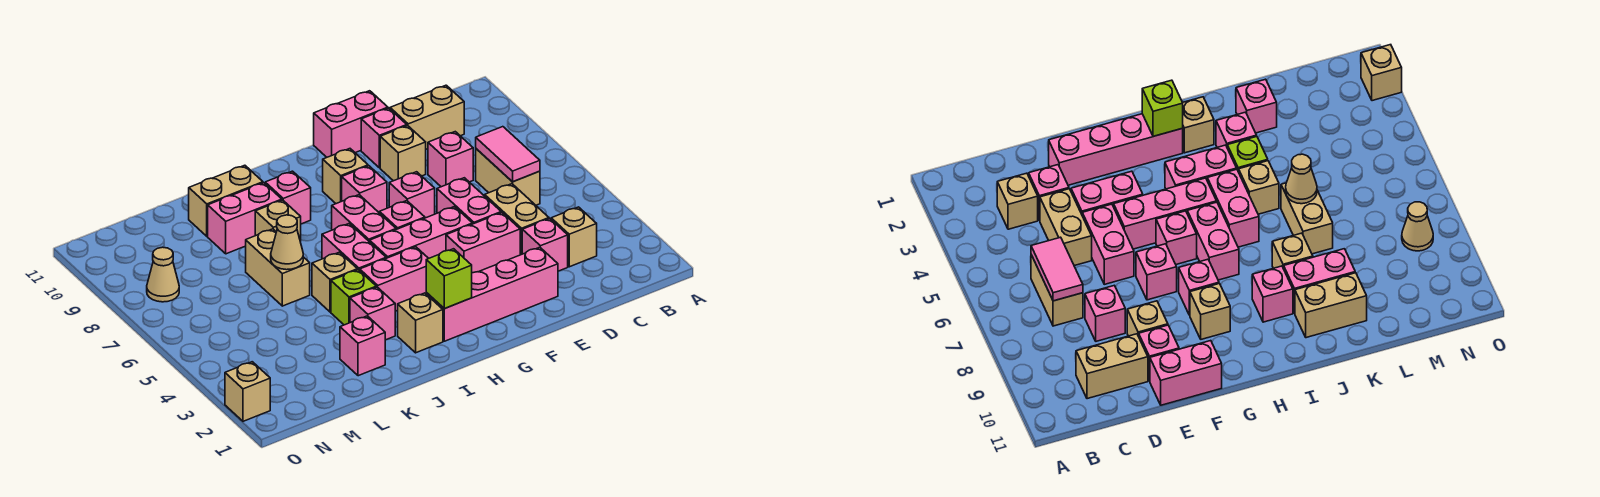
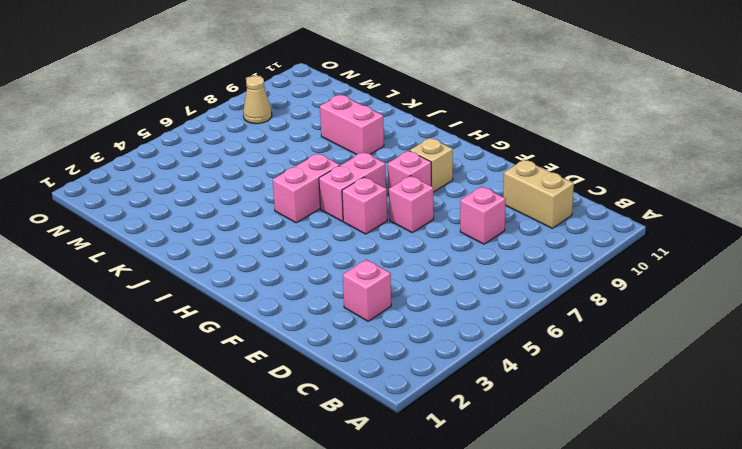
none -> tan 1x1 brick [551,207,597,267]
none -> tan 1x2 brick [476,149,540,205]
none -> tan 1x2 brick [485,184,549,255]
none -> pink 1x4 brick [426,247,558,341]

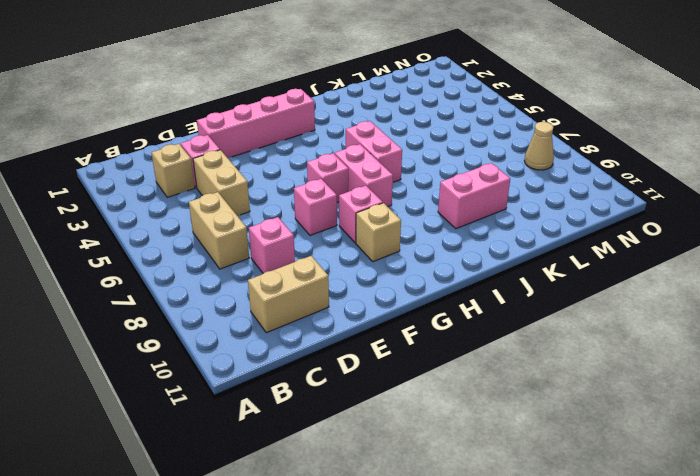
none -> pink 1x2 brick [446,213,520,273]
none -> pink 1x2 brick [437,178,501,224]
none -> tan 1x1 brick [380,126,426,181]
none -> pink 1x1 brick [361,108,407,168]

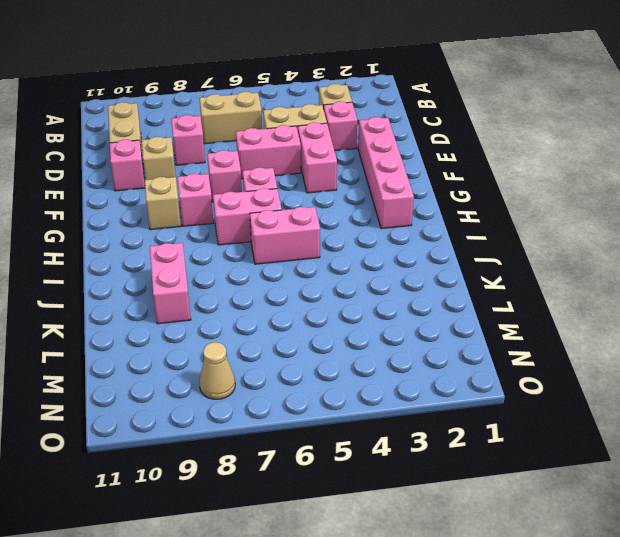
none -> pink 1x2 brick [314,91,388,157]
none -> pink 1x3 brick [370,207,473,258]
none -> pink 1x2 brick [360,247,429,311]
none -> tan 1x1 brick [398,293,443,353]

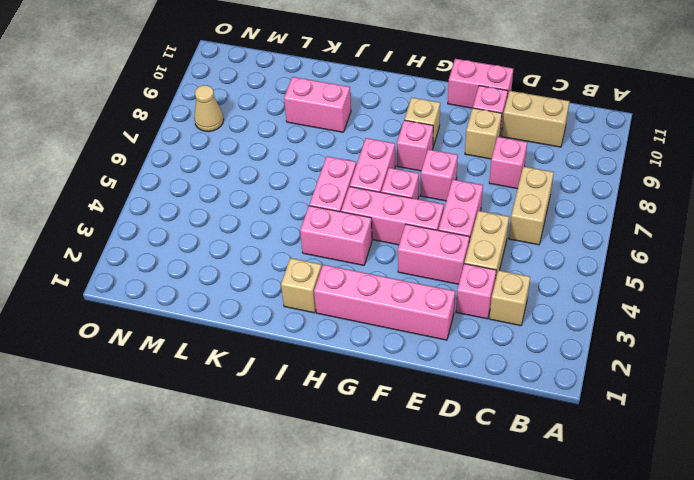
none -> pink 1x1 brick [265,171,311,224]
none -> pink 1x1 brick [350,287,395,340]
none -> lime 1x1 brick [331,270,376,325]
none -> tan 1x1 brick [312,252,357,312]

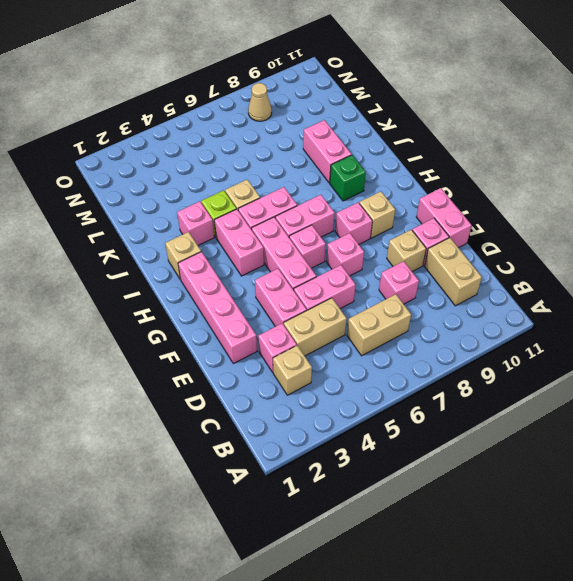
green 1x1 brick [330,155,366,201] -> pink 1x1 brick [265,171,311,224]
none -> tan 1x1 brick [255,200,301,242]
none -> tan 1x2 brick [189,165,263,236]
none -> pink 1x1 brick [340,316,385,376]
none -> tan 1x2 brick [245,229,310,306]

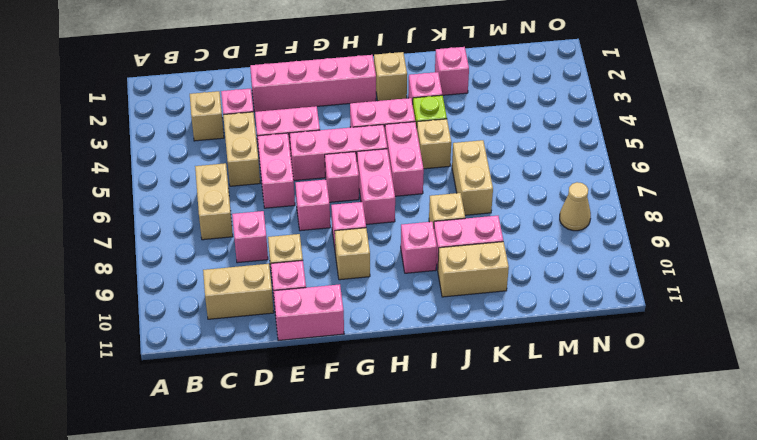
none -> tan 1x1 brick [225,362,270,421]
none -> pink 1x2 tile [476,127,540,182]
none -> lime 1x1 brick [426,249,472,309]
none -> tan 1x1 cone [271,215,303,270]

